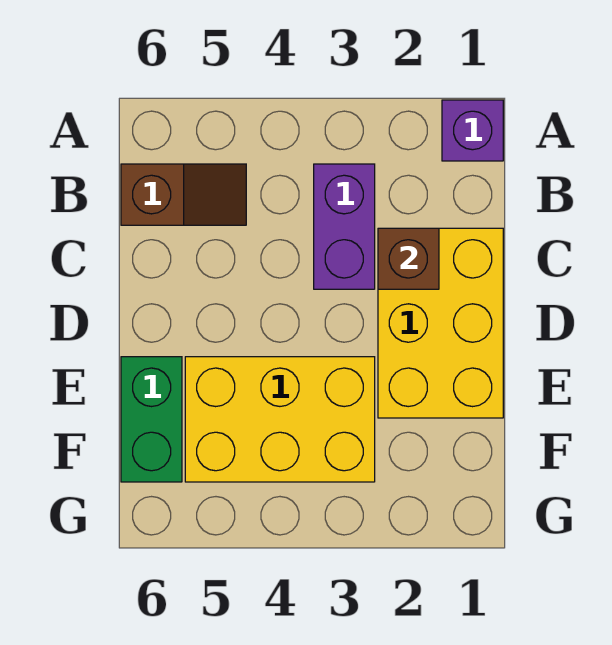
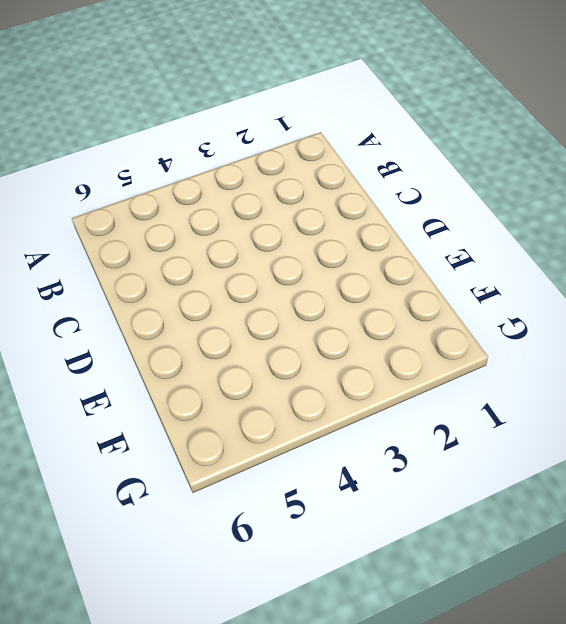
none -> purple 1x1 brick [442,100,503,161]
none -> purple 1x2 brick [314,164,375,289]

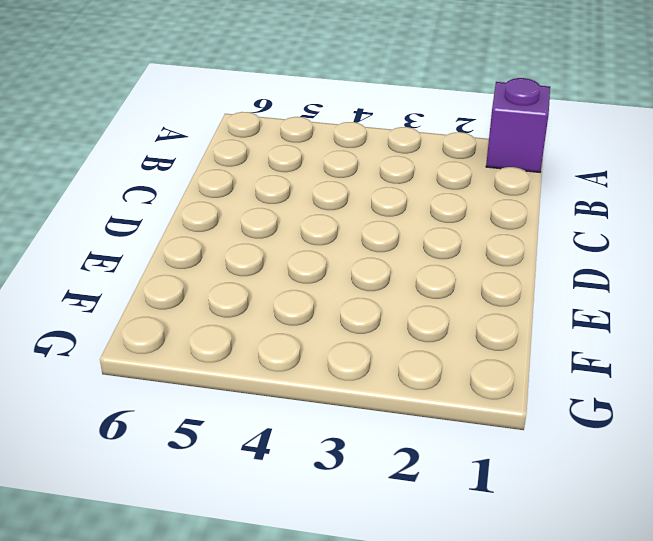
none -> purple 1x2 brick [314,164,375,289]
none -> brown 1x2 slope [121,164,246,225]

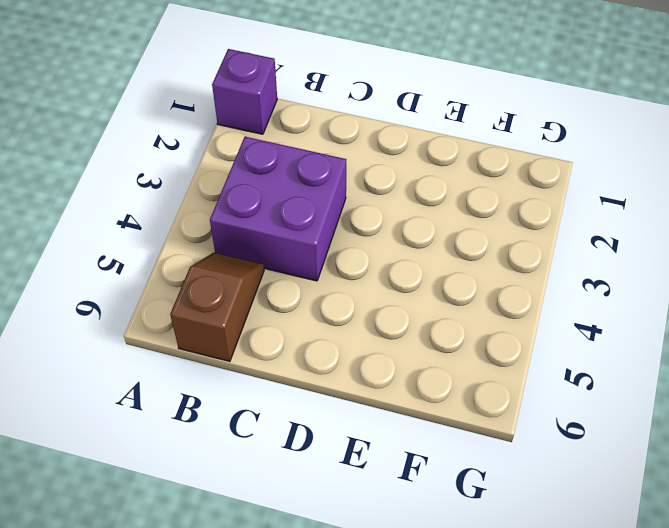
purple 2x2 brick [210,137,346,281] -> purple 1x2 brick [314,164,375,289]
none -> yellow 2x3 brick [378,228,503,418]
none -> yellow 2x3 brick [185,357,375,482]

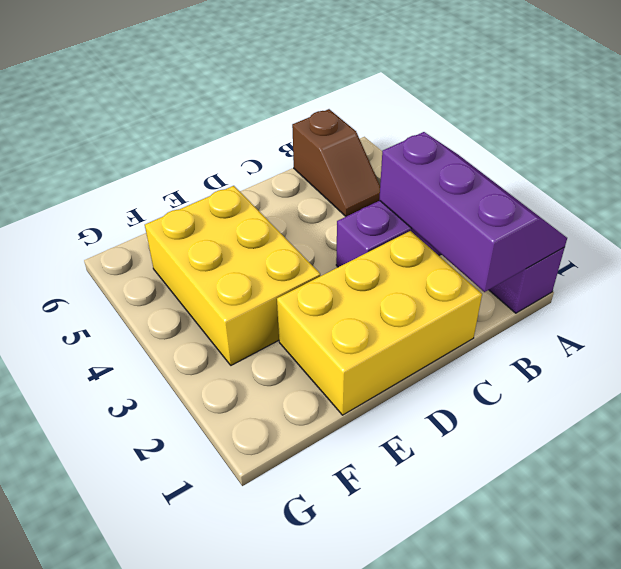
purple 2x3 slope [379,132,567,292] -> none
none -> green 1x2 brick [121,357,182,482]
none -> brown 1x1 brick [378,228,439,289]

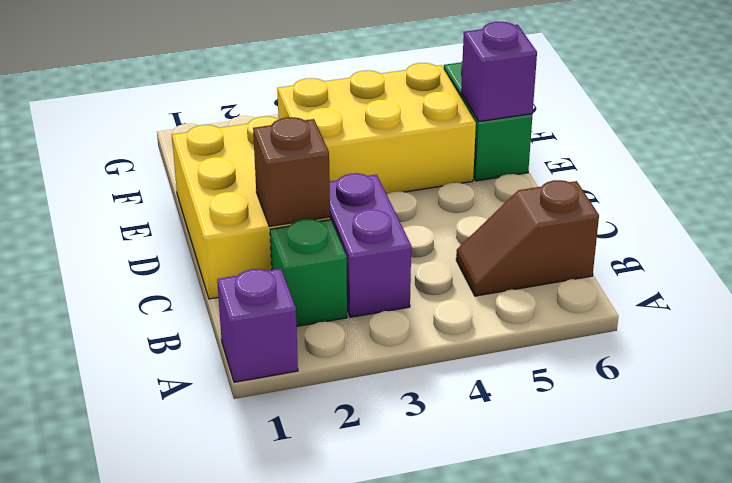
green 1x1 brick [270,219,347,327] -> none
purple 1x1 brick [461,22,537,121] -> none

